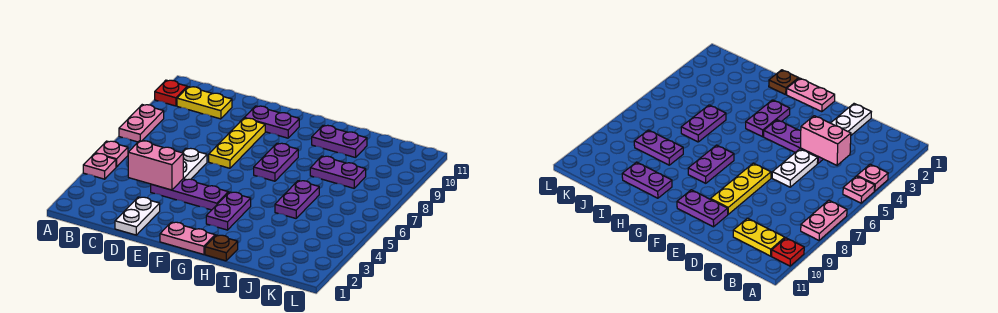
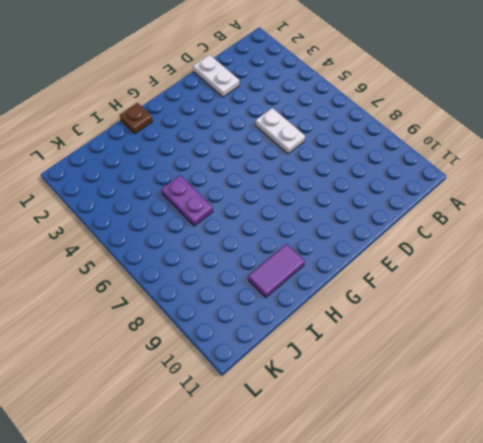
purple 1x2 tile [248,244,305,298] -> purple 1x2 plate [312,125,367,158]
none -> pink 1x1 plate [83,153,116,179]
none -> pink 1x1 plate [95,141,128,167]
none -> pink 1x2 plate [119,105,164,142]

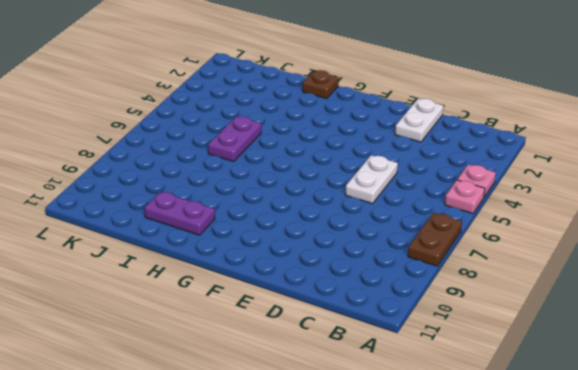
brown 1x2 plate [408,213,462,266] -> pink 1x2 plate [119,105,164,142]
none -> red 1x1 plate [155,80,187,106]
none -> yellow 1x2 plate [177,87,232,119]
none -> purple 1x3 plate [151,179,228,210]

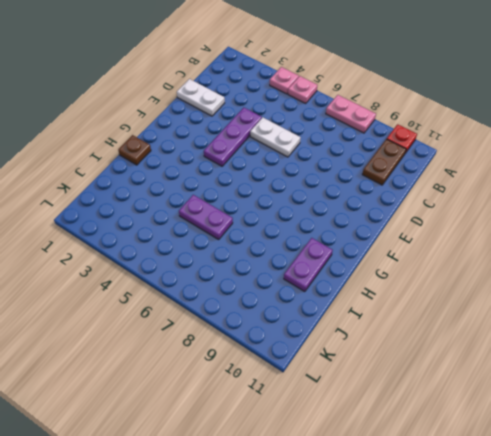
brown 1x2 plate [362,139,406,185] -> yellow 1x2 plate [177,87,232,119]
none -> yellow 1x3 plate [209,118,265,168]
none -> purple 1x2 plate [245,106,299,138]
none -> pink 1x2 plate [160,222,215,254]

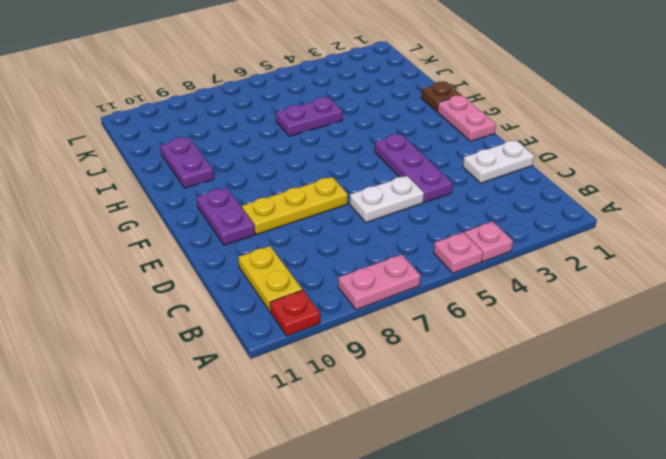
none -> purple 1x2 plate [206,192,251,230]
none -> purple 1x2 plate [254,143,298,181]
none -> purple 1x2 plate [310,156,366,188]

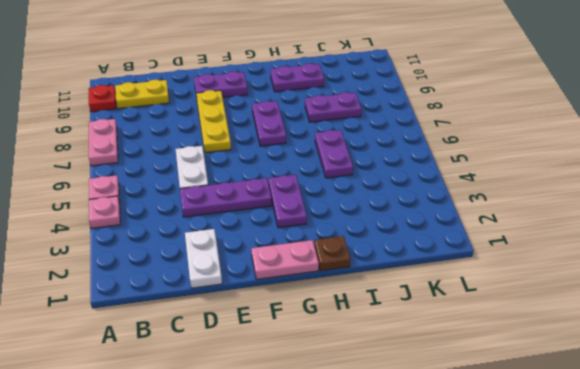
none -> pink 1x2 brick [128,141,183,190]

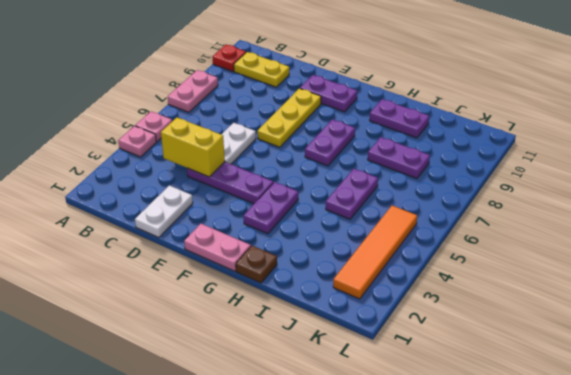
yellow 1x2 brick [161,117,225,177] -> pink 1x2 brick [128,141,183,190]
orange 1x4 tile [333,206,417,299] -> none

